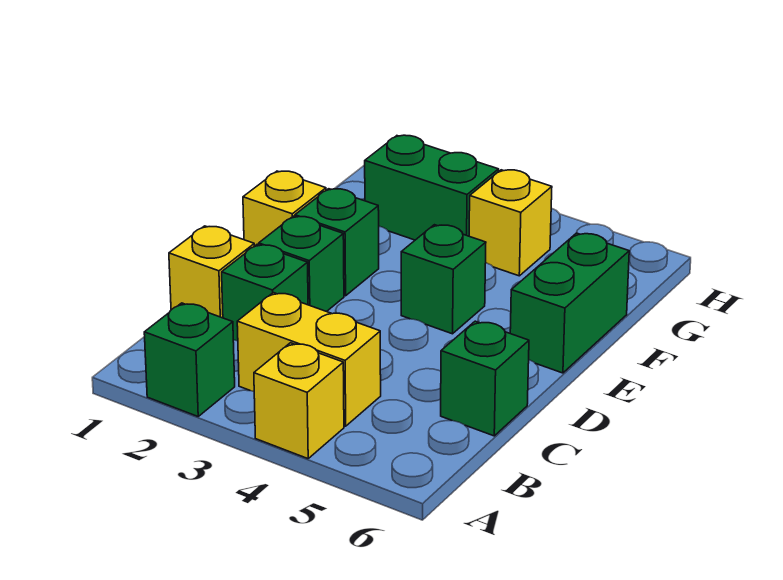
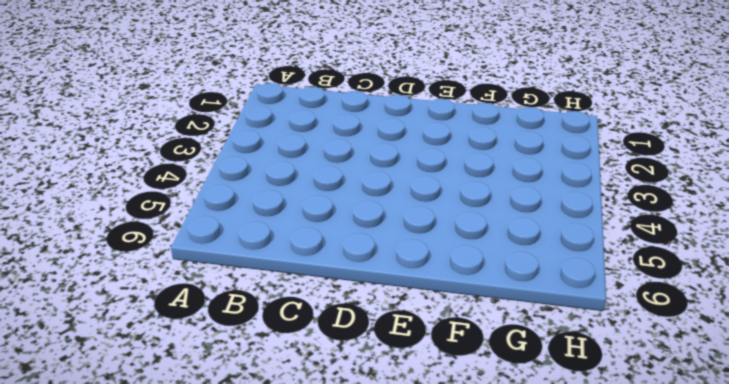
none -> green 1x1 brick [144,303,235,416]
none -> yellow 1x1 brick [254,343,344,459]
none -> yellow 1x2 brick [237,293,381,426]

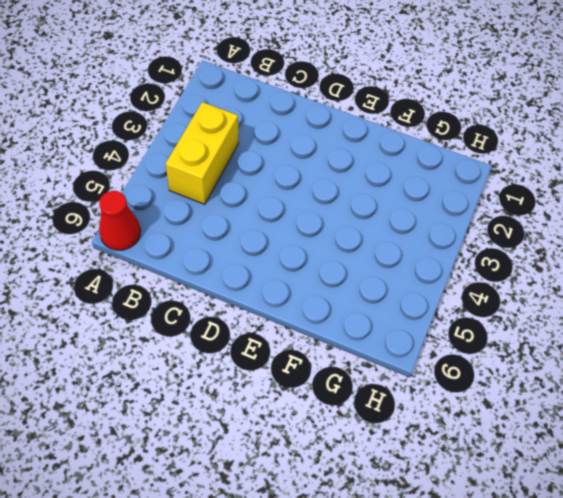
red 1x1 cone [99,191,141,250] -> none
none -> green 1x1 brick [144,303,235,416]
none -> yellow 1x1 brick [254,343,344,459]
none -> yellow 1x1 brick [169,226,254,318]

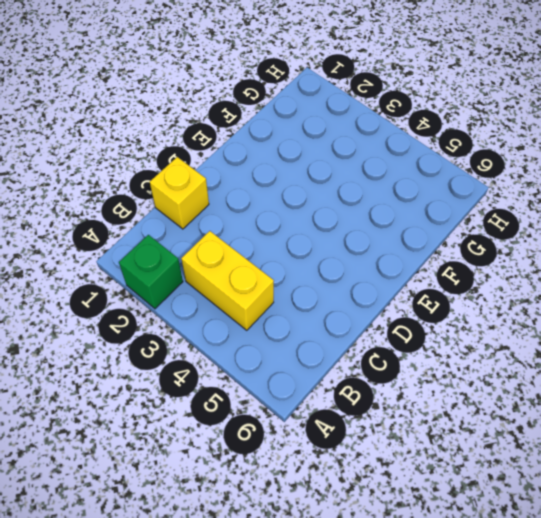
none -> yellow 1x1 brick [254,343,344,459]
none -> green 1x1 brick [222,245,308,341]
none -> green 1x1 brick [441,321,529,436]

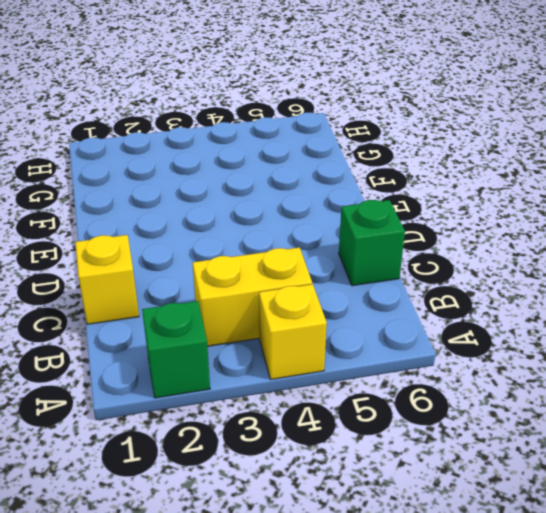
none -> green 1x1 brick [222,245,308,341]
none -> green 1x1 brick [259,216,344,312]
none -> yellow 1x1 brick [243,171,326,246]

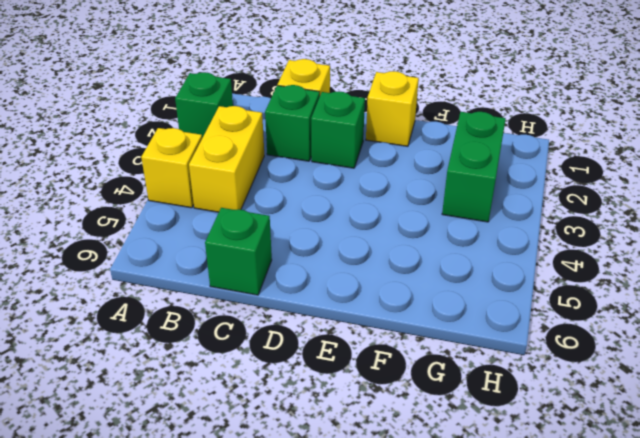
none -> green 1x1 brick [295,189,379,296]
none -> green 1x1 brick [401,225,486,334]
none -> green 1x2 brick [510,233,629,373]

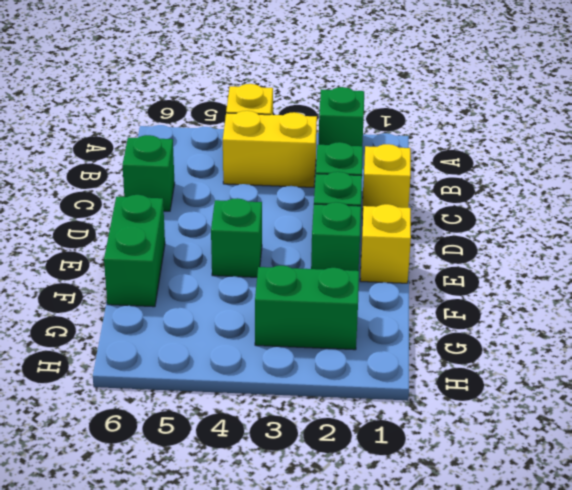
none -> yellow 1x1 brick [469,170,552,276]

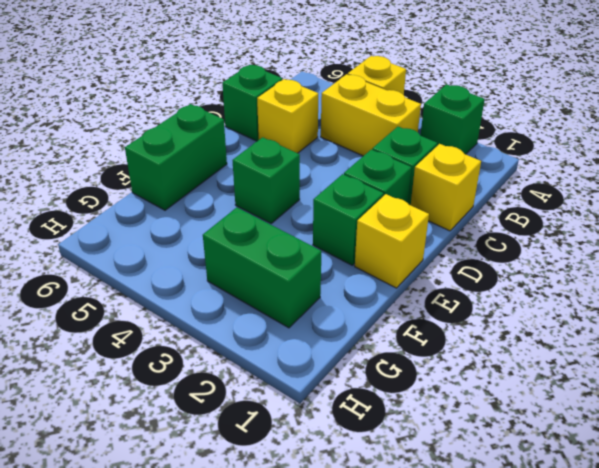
yellow 1x1 brick [257,79,318,153] -> yellow 1x1 brick moved to [469,170,552,276]

